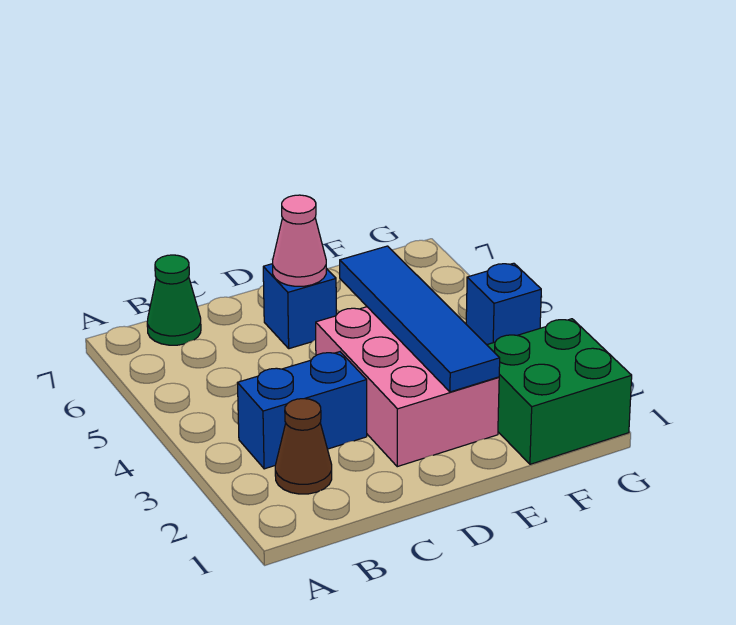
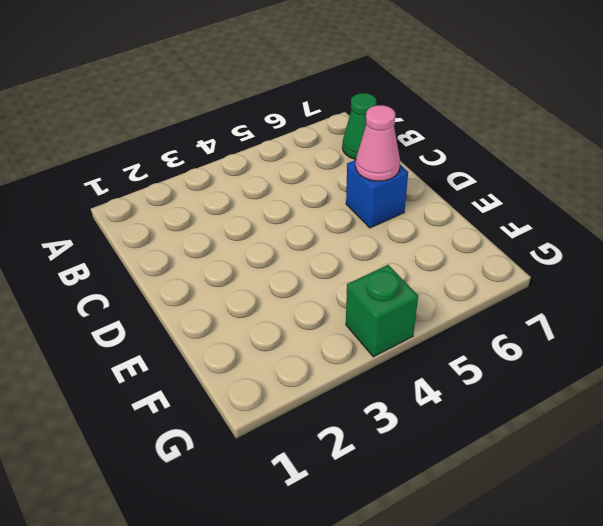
green 1x1 brick [346,265,418,357] -> blue 1x1 brick [466,263,541,345]
none -> brown 1x1 cone [275,399,332,494]
none -> blue 1x2 brick [238,352,367,469]

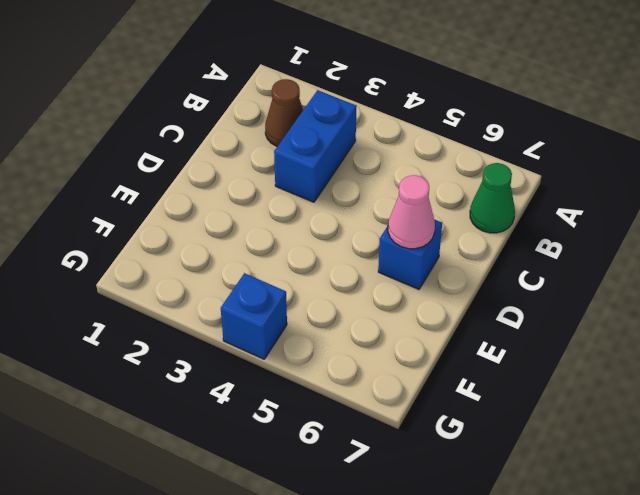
none -> pink 2x3 brick [316,307,499,467]
none -> green 2x2 brick [487,319,632,464]

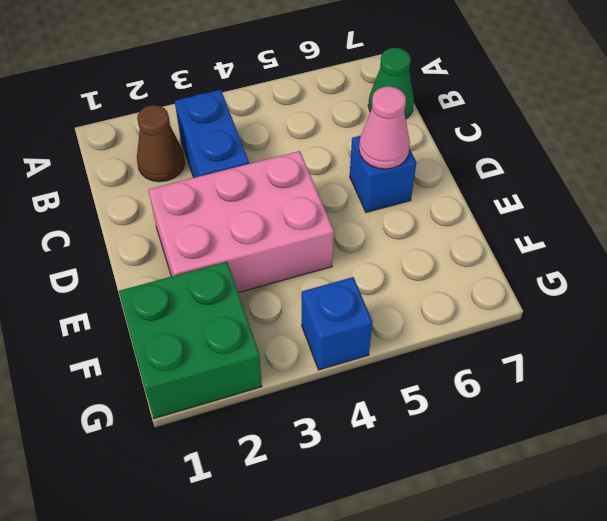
none -> blue 1x4 tile [340,246,500,392]

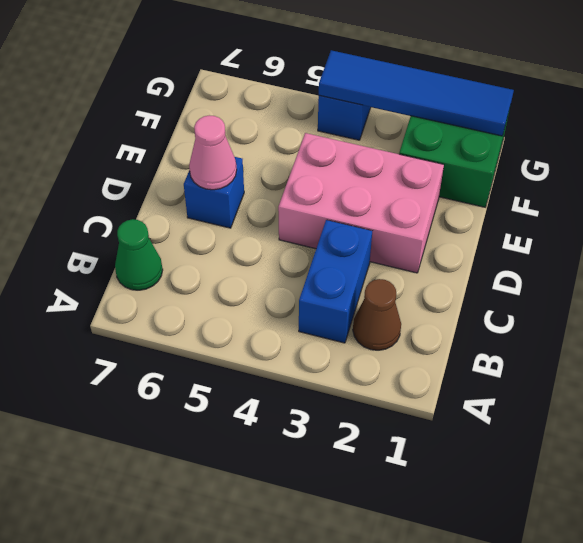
blue 1x4 tile [319,50,514,136] -> blue 1x4 tile moved to [340,246,500,392]

